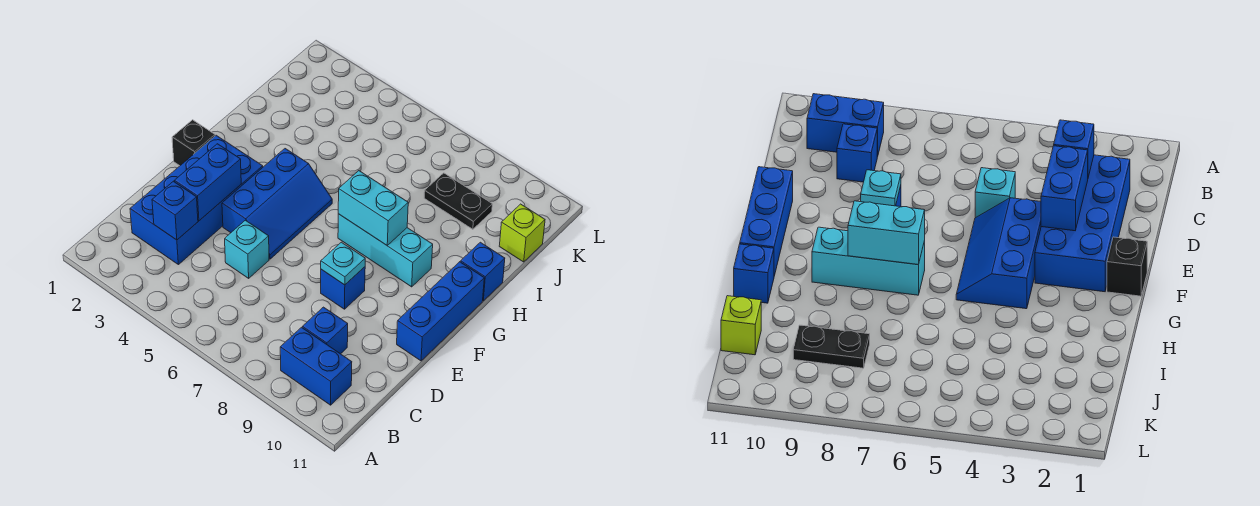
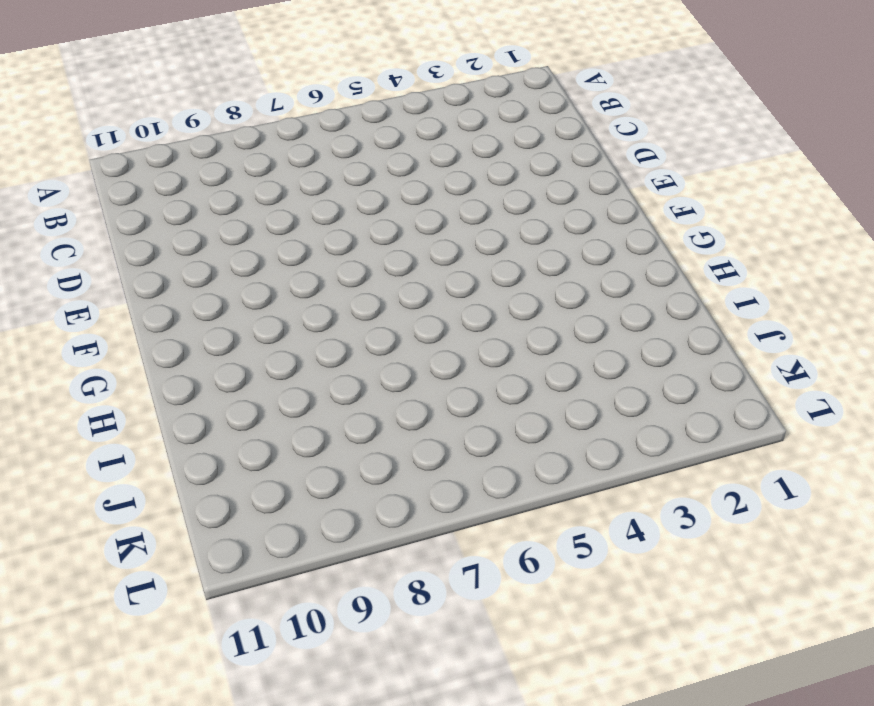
none -> blue 1x2 brick [280,327,352,405]
none -> blue 2x4 brick [130,135,263,265]
none -> blue 1x1 brick [303,307,348,354]

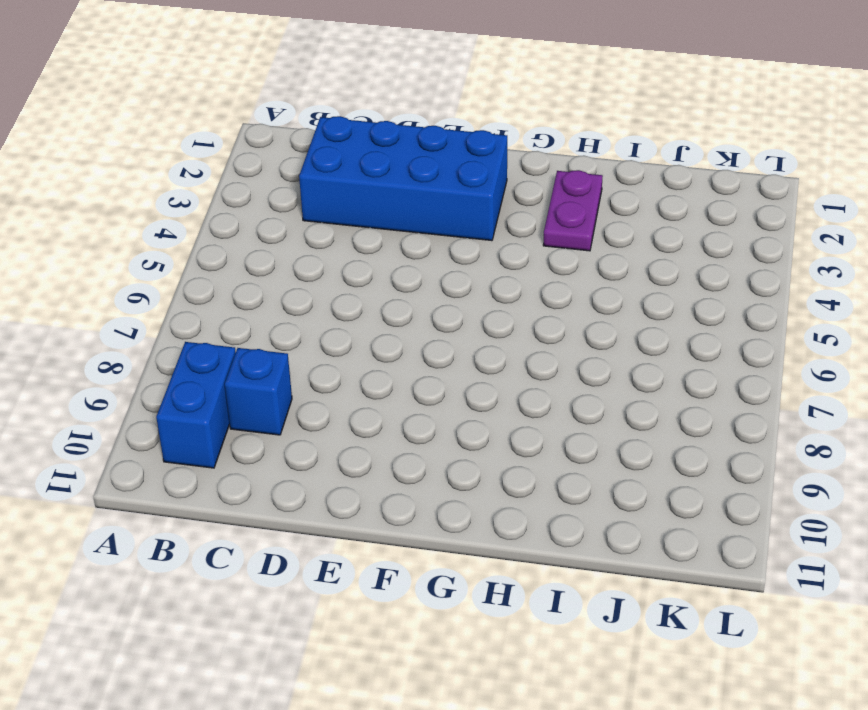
purple 1x2 plate [543,170,603,251] -> none
none -> cyan 1x1 brick [225,220,269,278]
none -> blue 2x3 slope [222,149,332,259]
none -> blue 1x1 brick [321,267,365,309]

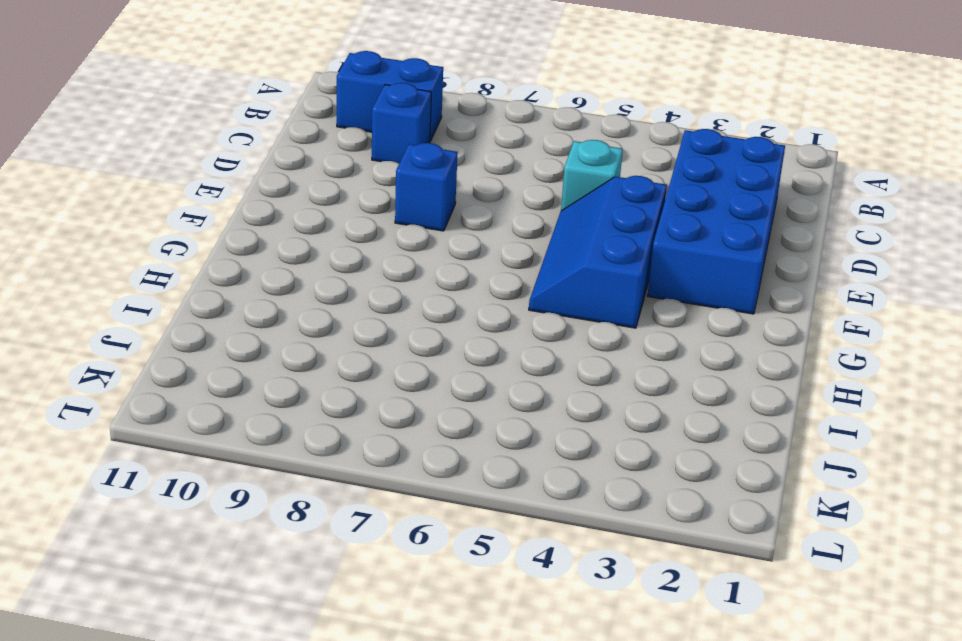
none -> blue 1x3 brick [397,262,484,361]
none -> black 1x1 brick [172,120,215,166]
none -> cyan 1x3 brick [338,214,433,287]

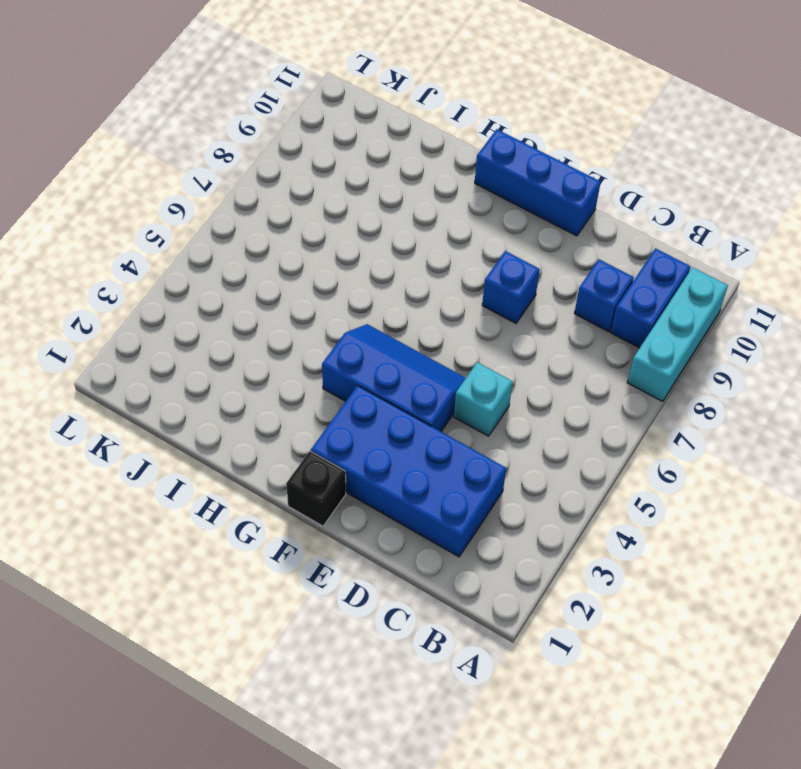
cyan 1x3 brick [627,267,728,401] -> cyan 1x3 brick moved to [338,214,433,287]
none -> blue 1x1 brick [461,242,505,301]
none -> black 1x2 plate [424,173,492,229]
none -> lime 1x1 brick [499,204,545,262]

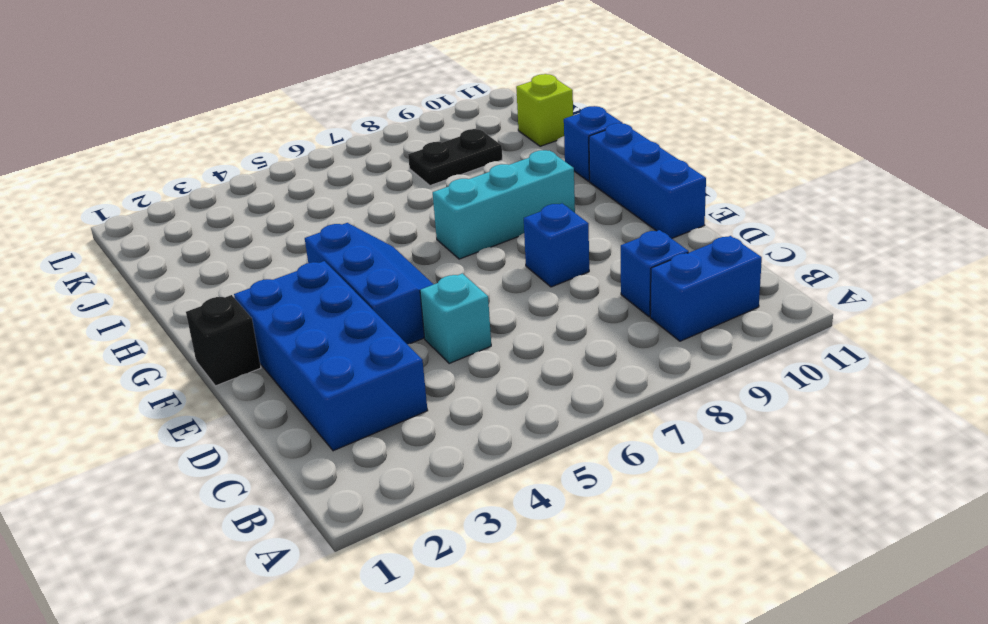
none -> blue 1x1 brick [152,181,198,240]
none -> blue 1x2 brick [175,144,241,221]
none -> cyan 1x1 plate [321,242,365,285]

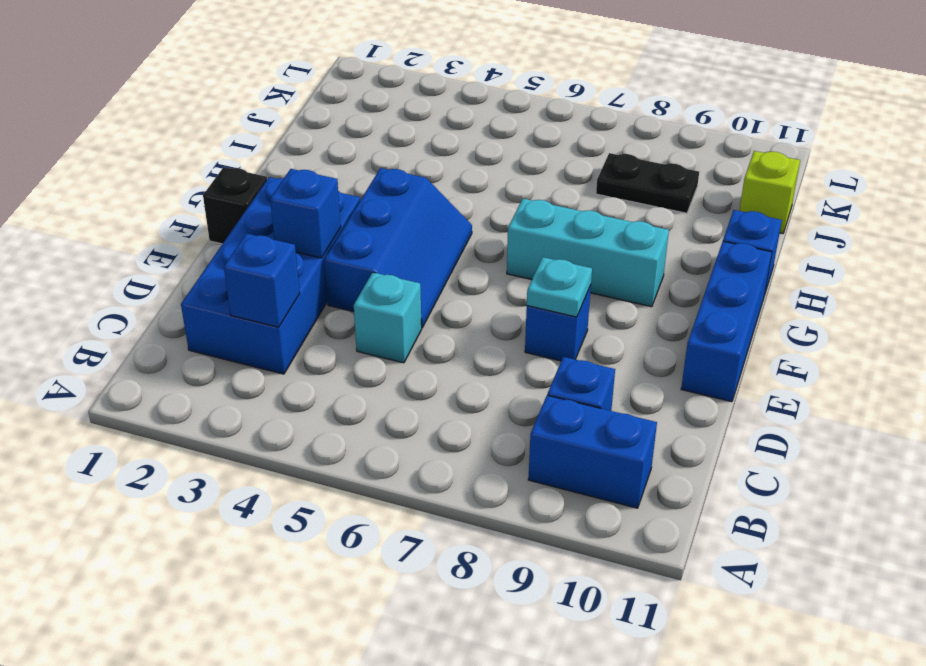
blue 1x1 brick [270,169,341,258] -> blue 1x2 brick [175,144,241,221]
none -> cyan 1x2 brick [338,171,408,245]

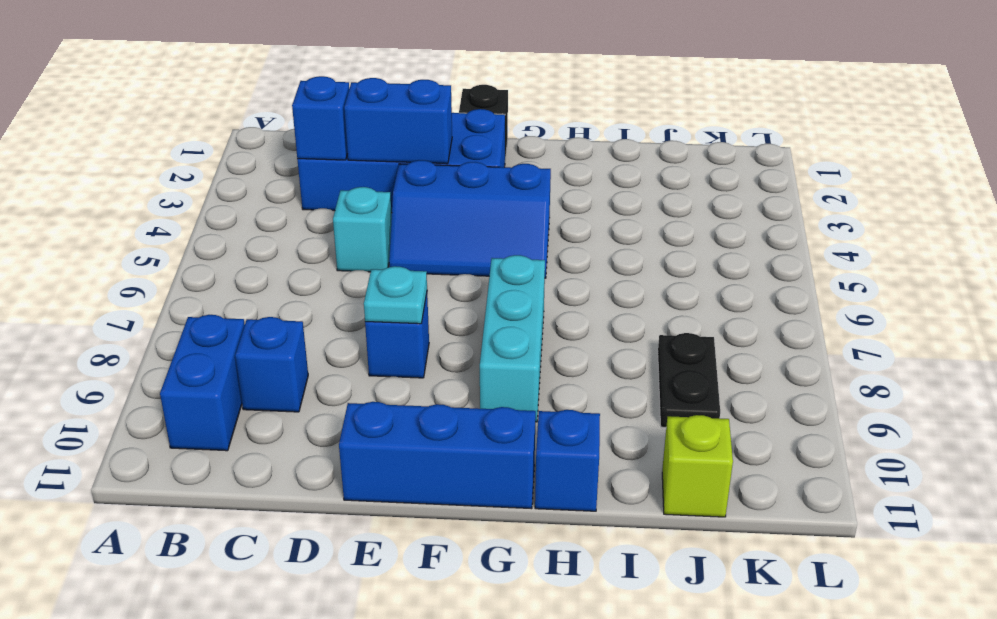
none -> cyan 1x2 brick [338,171,408,245]

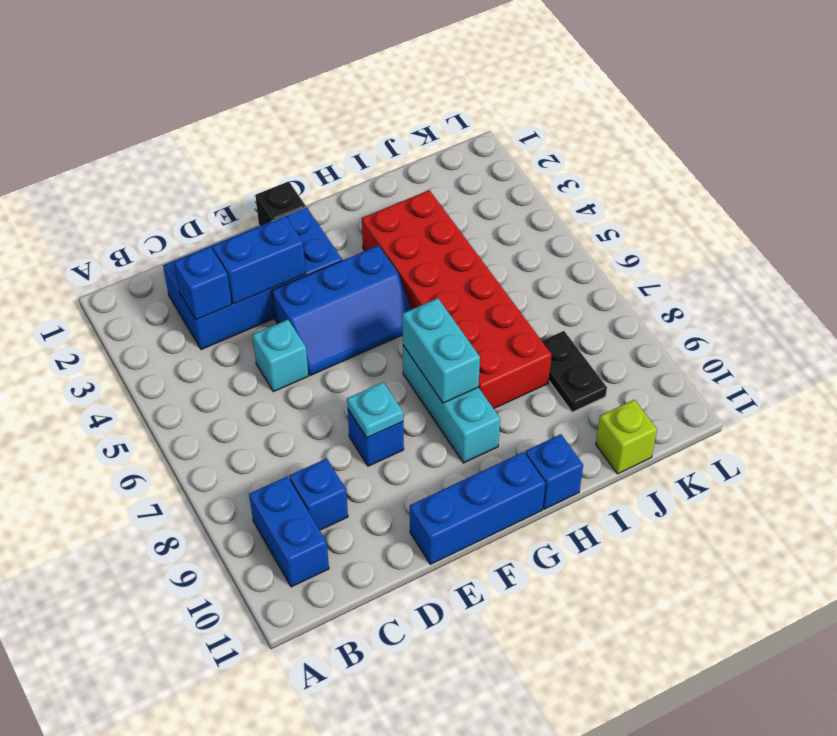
red 2x6 brick [362,190,552,409] -> none

